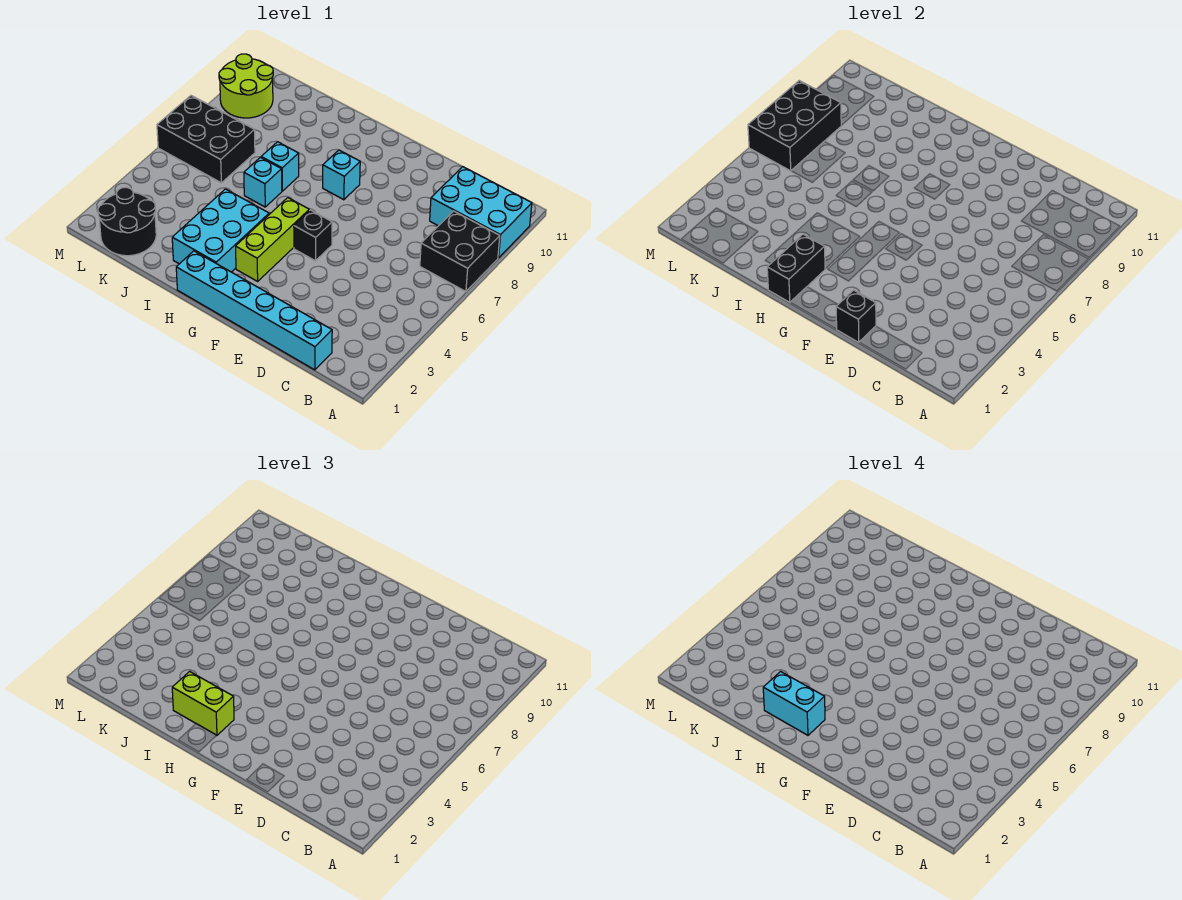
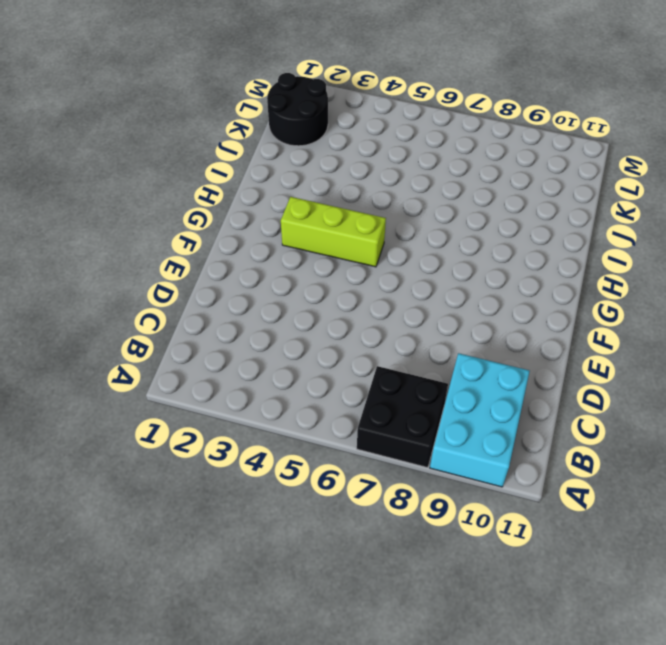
none -> cyan 1x6 brick [176,251,332,370]
none -> black 1x1 brick [294,210,332,261]
none -> cyan 1x1 brick [323,150,360,200]

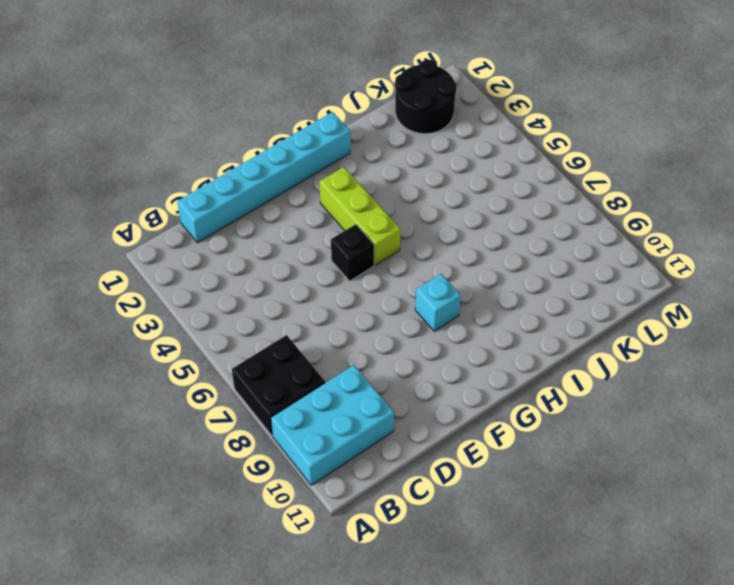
none -> cyan 2x3 brick [172,189,269,272]
none -> cyan 1x1 brick [244,157,282,207]
none -> cyan 1x1 brick [261,142,299,191]

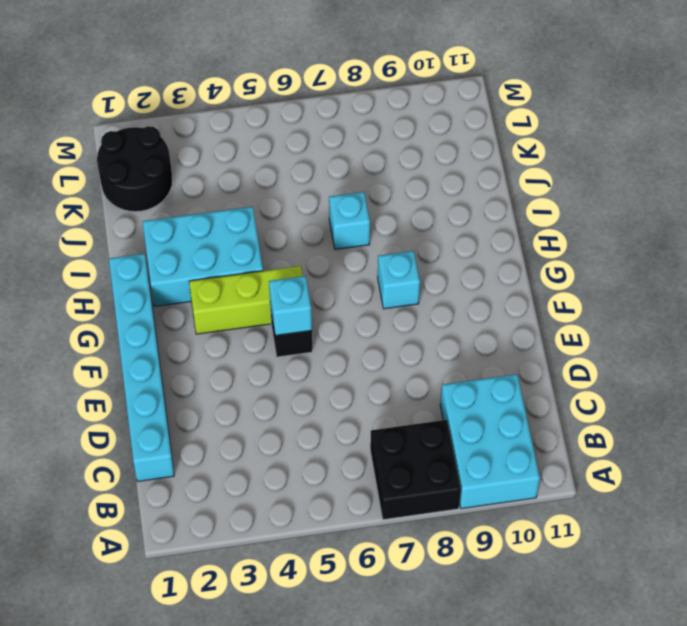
cyan 1x1 brick [269,276,312,335] -> cyan 1x1 brick moved to [244,157,282,207]
none -> black 2x3 brick [157,96,255,183]
none -> lime 2x2 round brick [219,54,273,118]
none -> black 1x1 brick [836,290,876,342]

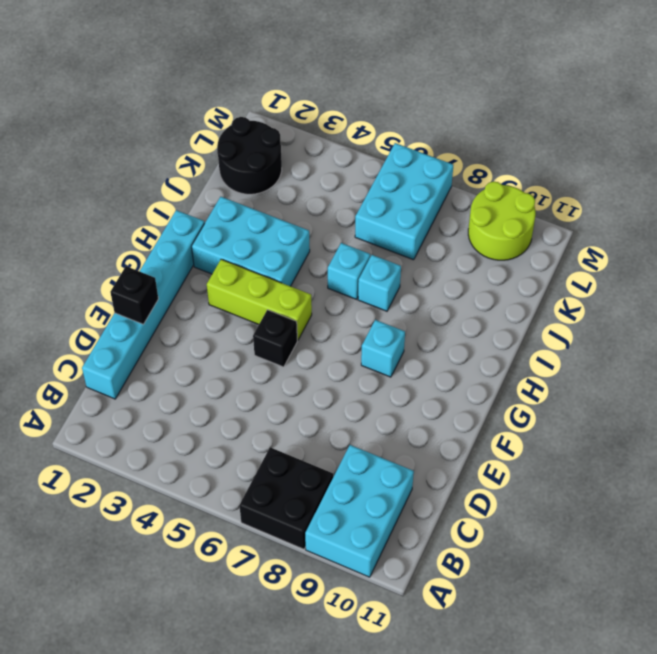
cyan 2x3 brick [355,143,453,260] -> black 2x3 brick [157,96,255,183]
none -> black 1x2 brick [767,234,825,302]
none -> black 2x3 brick [748,81,841,171]
none -> lime 1x2 brick [172,672,234,735]

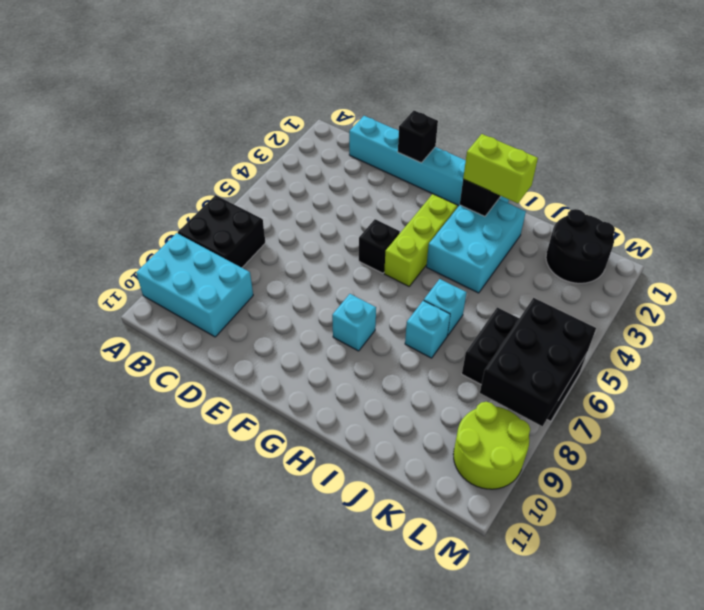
none -> cyan 1x2 brick [763,672,825,735]

